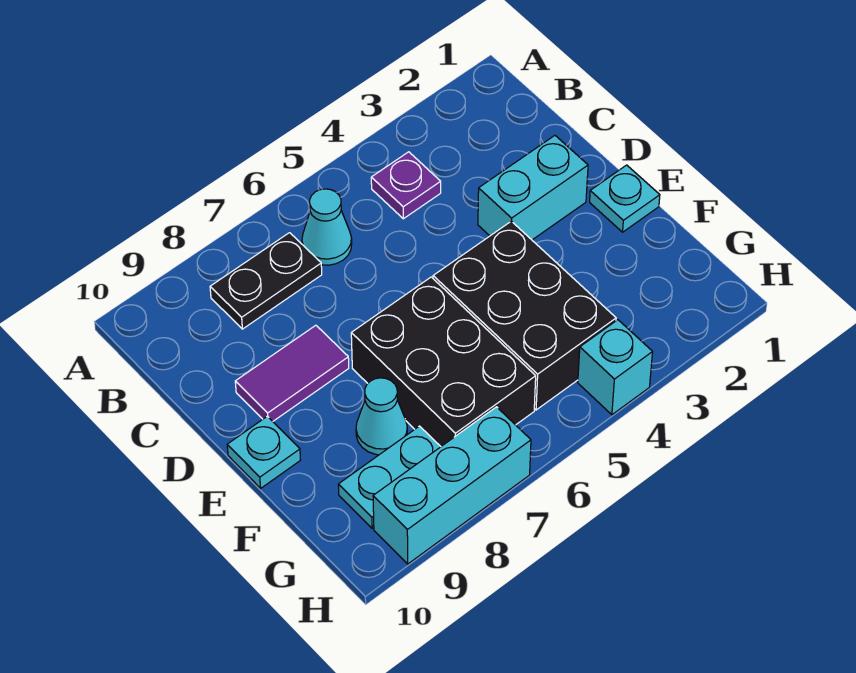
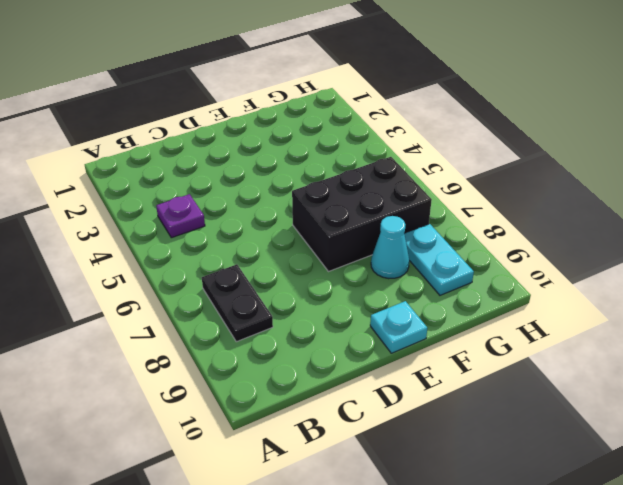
none -> cyan 1x1 cone [302,189,352,265]
none -> cyan 1x2 brick [478,136,588,240]
none -> purple 1x2 tile [235,325,349,421]

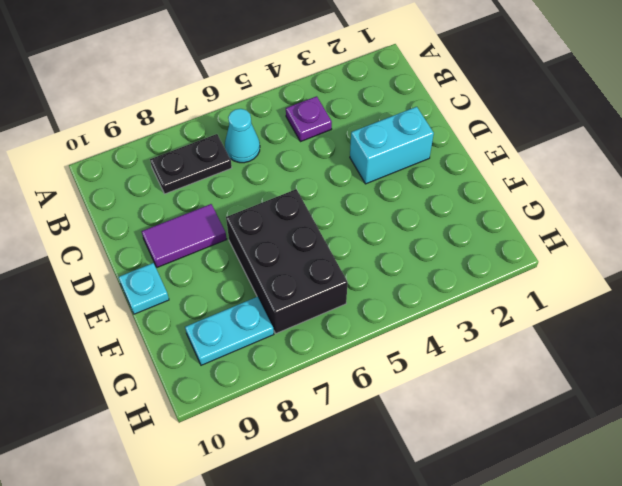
none -> cyan 1x1 plate [590,165,660,232]
none -> black 2x3 brick [433,221,616,410]
none -> cyan 1x1 cone [356,378,407,455]

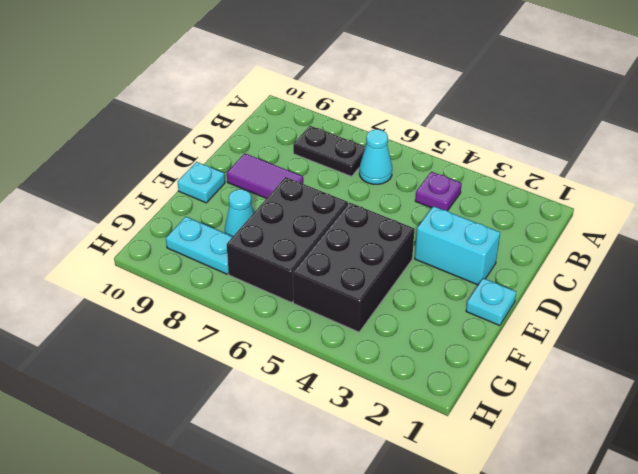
none -> cyan 1x1 brick [578,320,653,415]
none -> cyan 1x3 brick [373,407,531,564]

